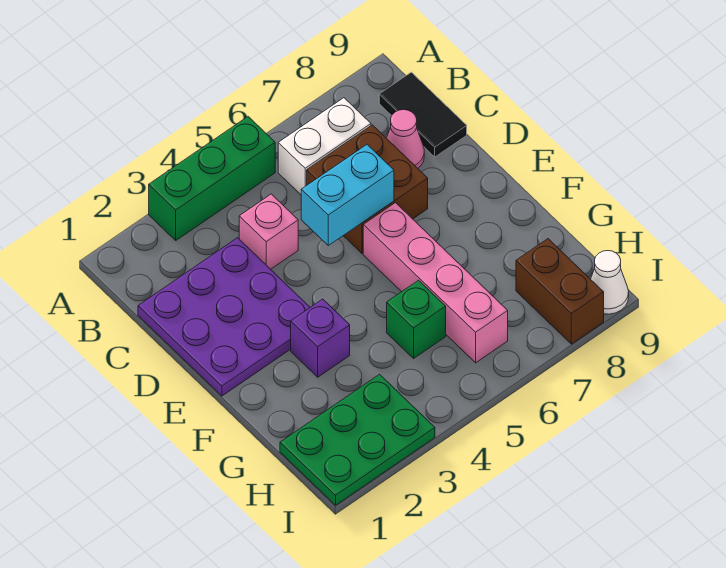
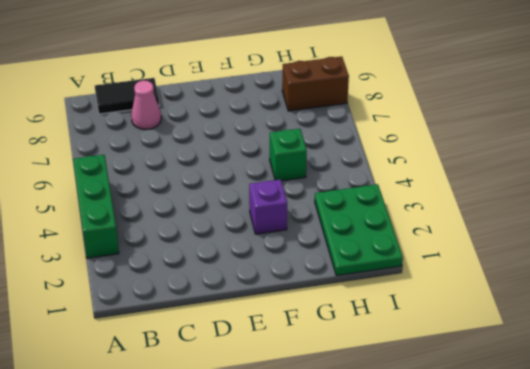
none -> white 1x2 brick [278,98,371,195]
none -> purple 3x3 plate [138,238,310,396]
none -> pink 1x1 brick [239,194,298,269]

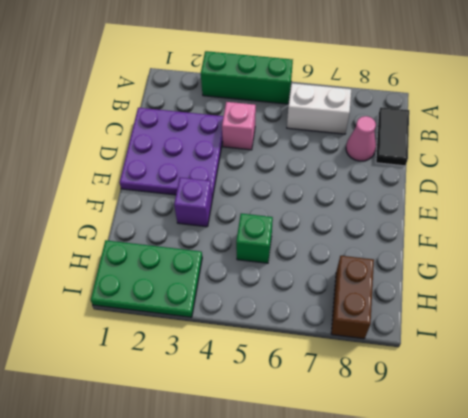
none -> brown 2x2 brick [307,125,428,253]
none -> pink 1x4 brick [363,203,508,363]
none -> white 1x1 cone [591,251,629,314]

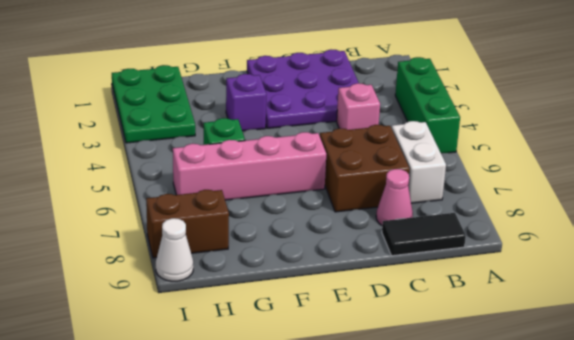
none -> cyan 1x2 brick [301,145,394,245]

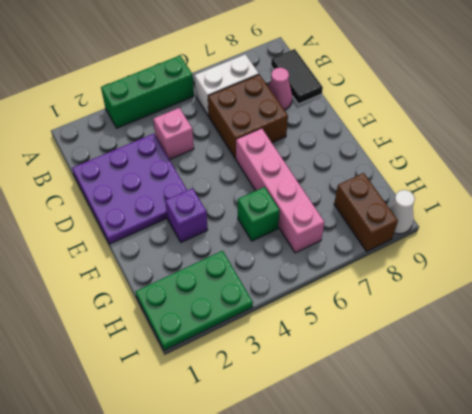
none -> cyan 1x2 brick [301,145,394,245]

